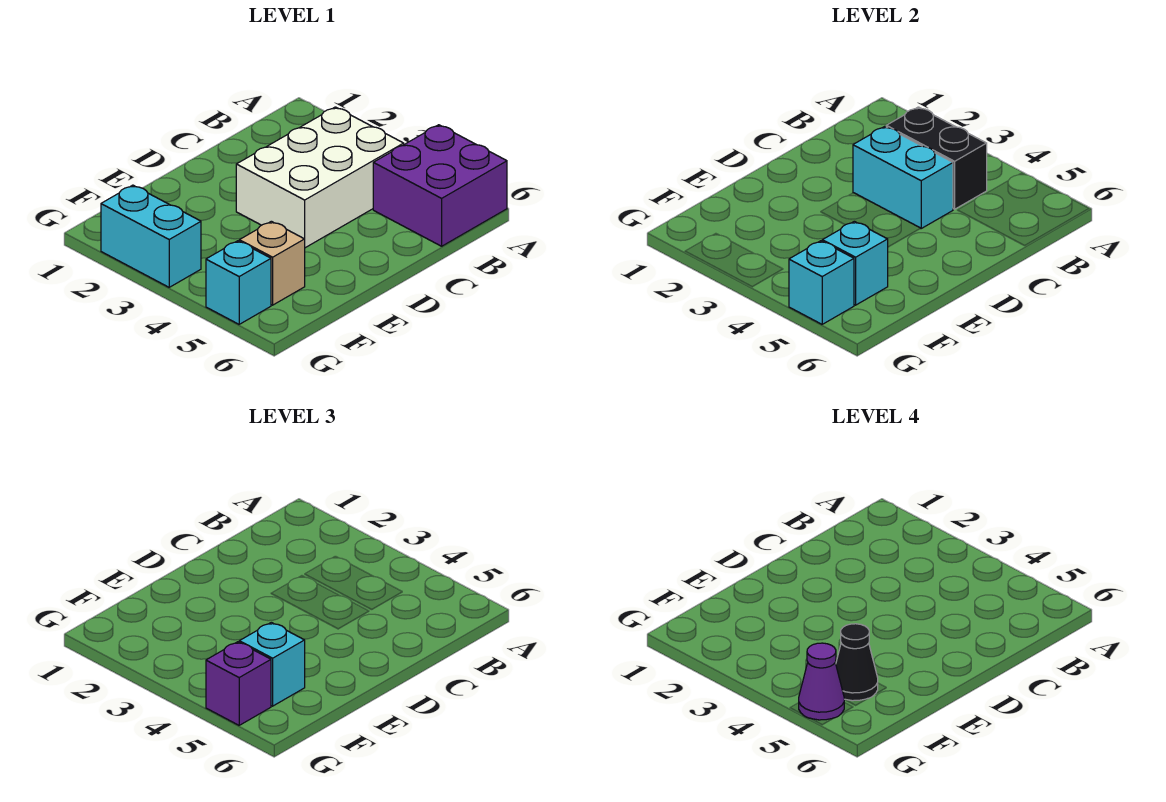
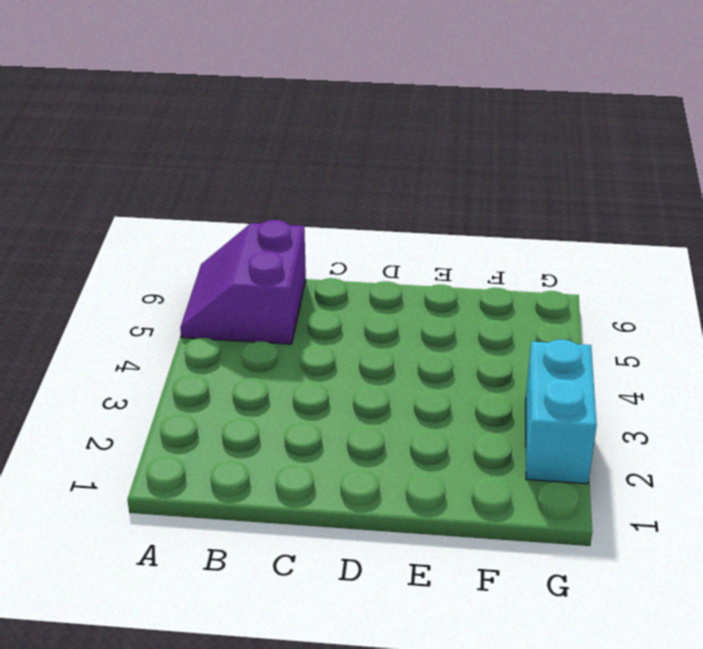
purple 2x2 slope [180,220,306,344] -> purple 2x2 brick [373,125,507,246]
none -> white 2x3 brick [236,107,404,248]
none -> tan 1x1 brick [239,221,305,305]
none -> cyan 1x1 brick [206,241,271,324]

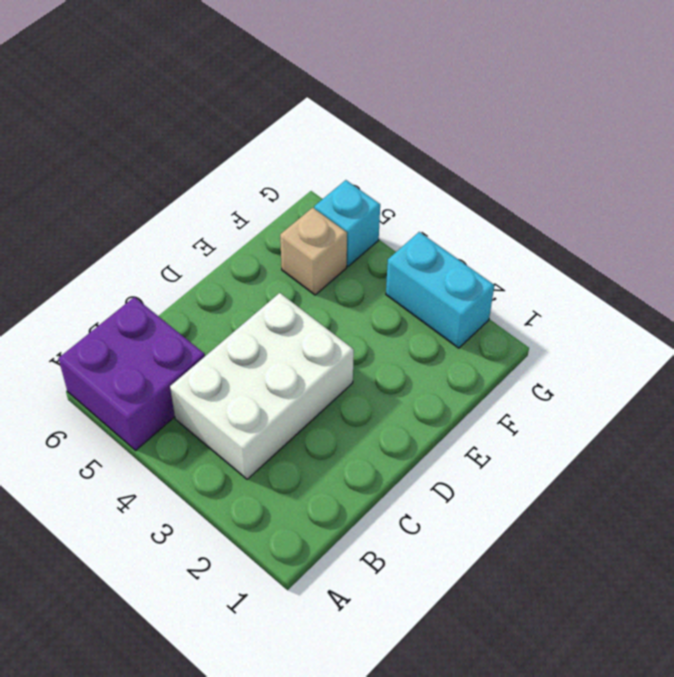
none -> black 1x2 brick [886,107,987,209]
none -> cyan 1x2 brick [853,126,953,228]
none -> cyan 1x1 brick [822,221,888,305]

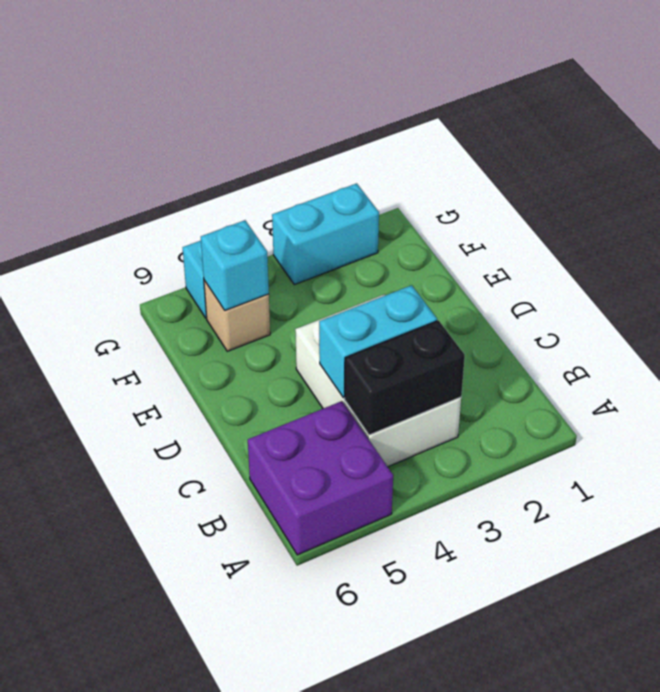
none -> cyan 1x1 brick [789,241,854,324]
none -> cyan 1x1 brick [239,622,305,706]
none -> purple 1x1 brick [206,642,271,725]

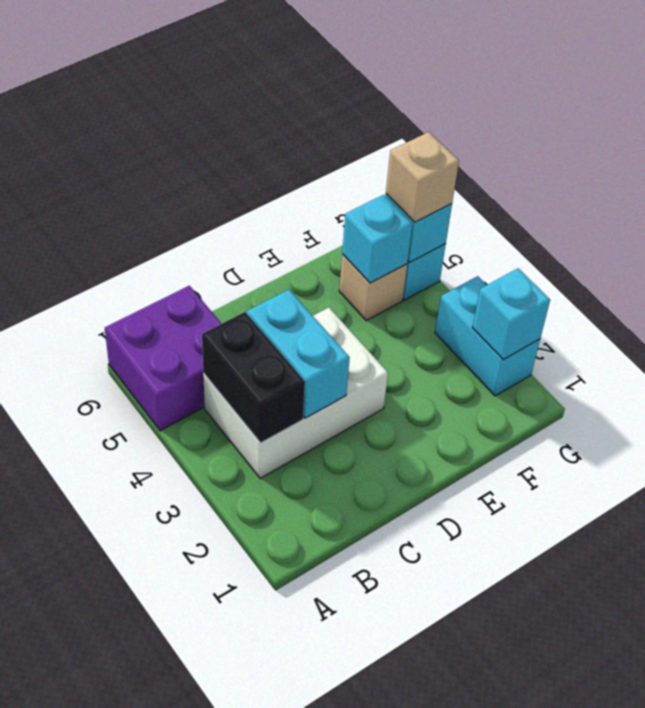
cyan 1x1 brick [473,268,550,360] -> cyan 1x1 brick moved to [239,622,305,706]
tan 1x1 brick [386,132,459,222] -> purple 1x1 brick [206,642,271,725]
none -> black 1x1 cone [836,624,878,701]
none -> purple 1x1 cone [799,643,845,720]

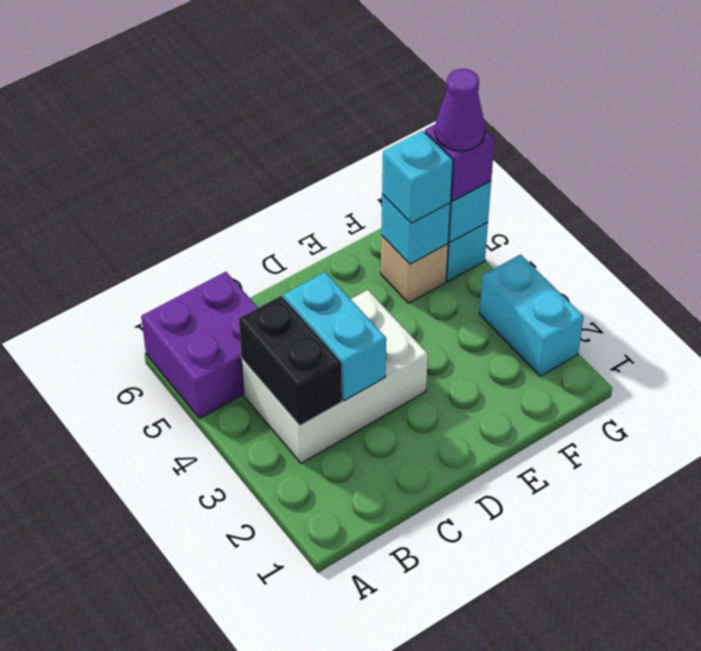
none -> black 1x1 cone [836,624,878,701]

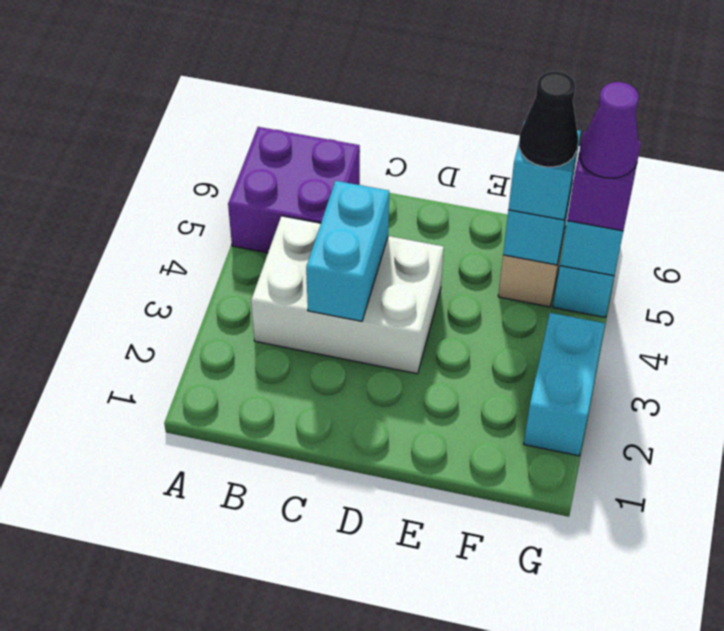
none -> black 1x2 brick [886,107,987,209]

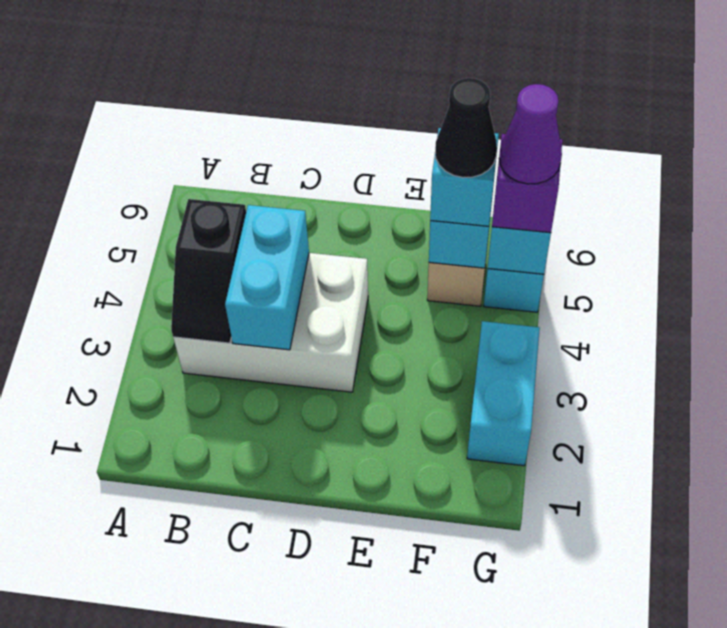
black 1x2 slope [171,199,246,343] -> black 1x2 brick [886,107,987,209]
none -> purple 2x2 brick [373,125,507,246]

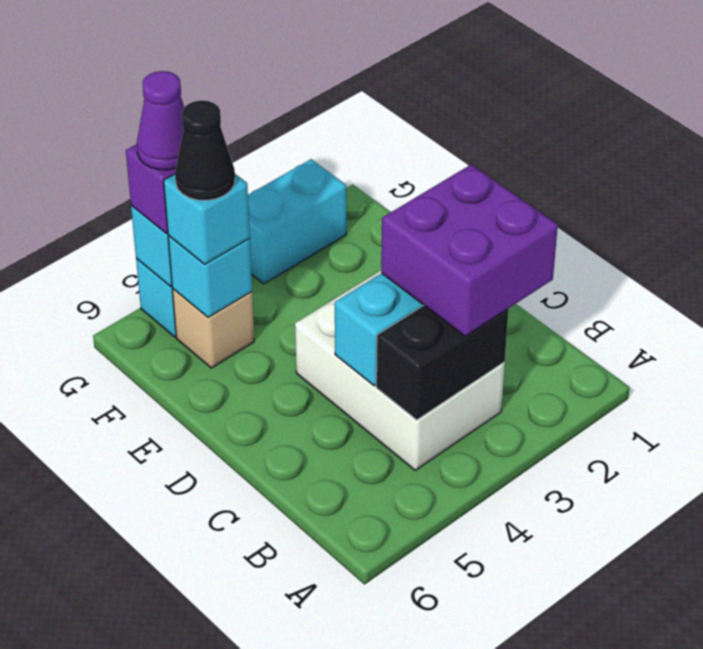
purple 2x2 brick [381,164,558,336] -> purple 2x2 brick moved to [373,125,507,246]

